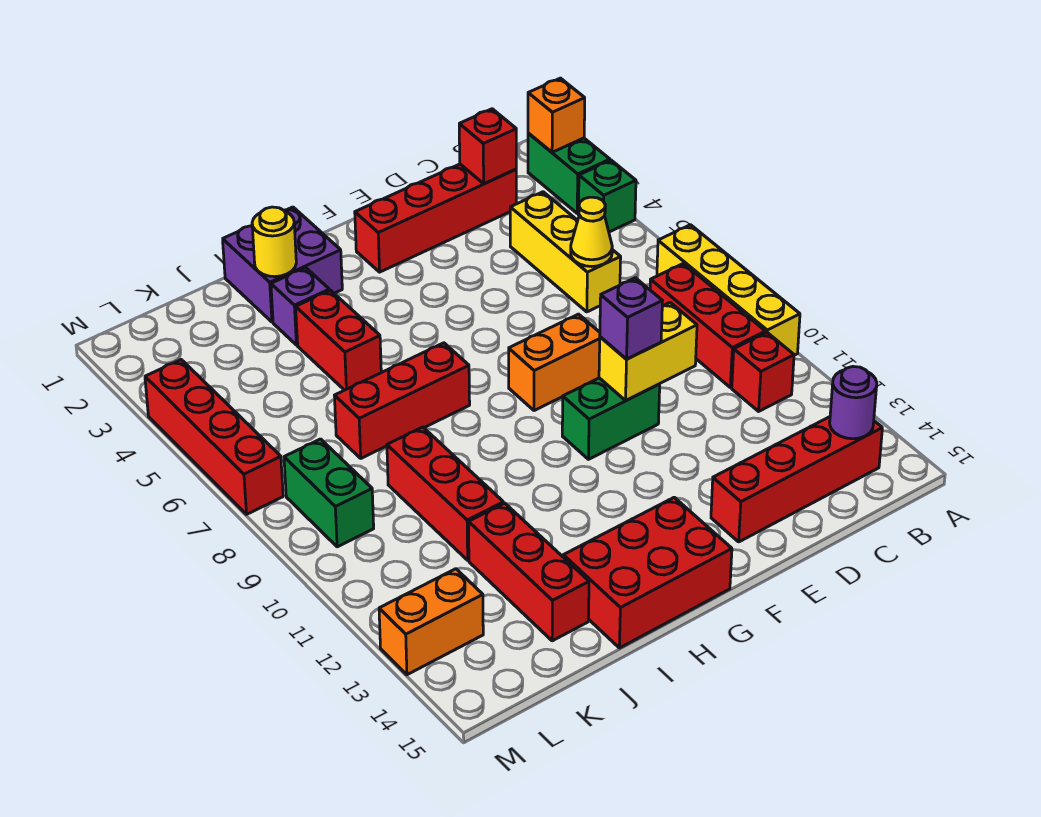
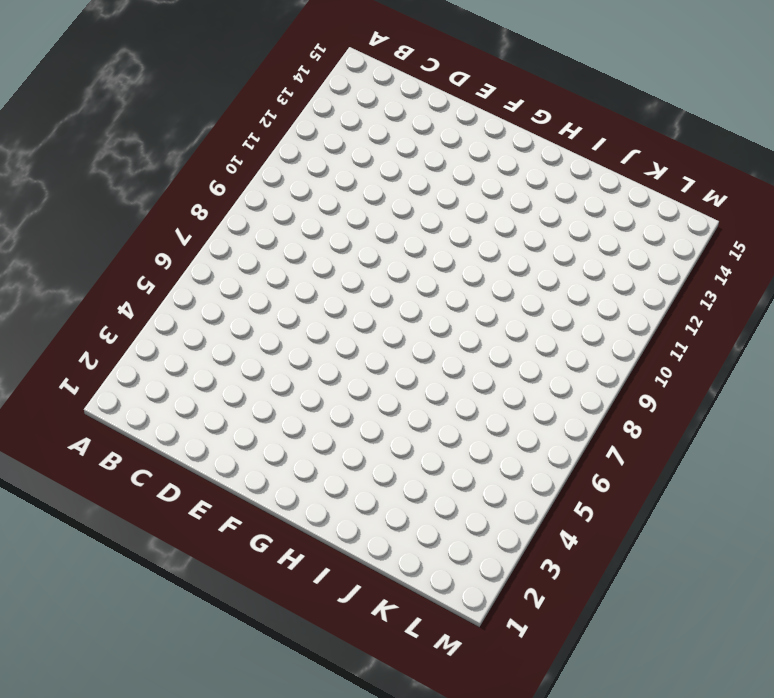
none -> green 1x2 brick [528,133,610,213]
none -> green 1x1 brick [578,160,636,232]
none -> yellow 1x4 brick [657,225,800,355]

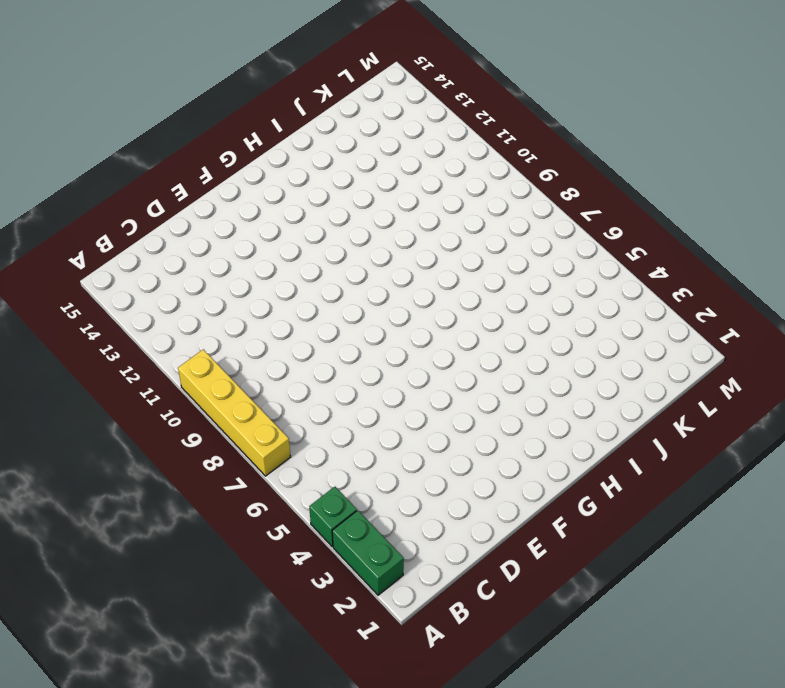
none -> red 1x3 brick [650,263,766,388]
none -> red 1x1 brick [732,332,794,411]
none -> red 1x4 brick [711,417,882,542]

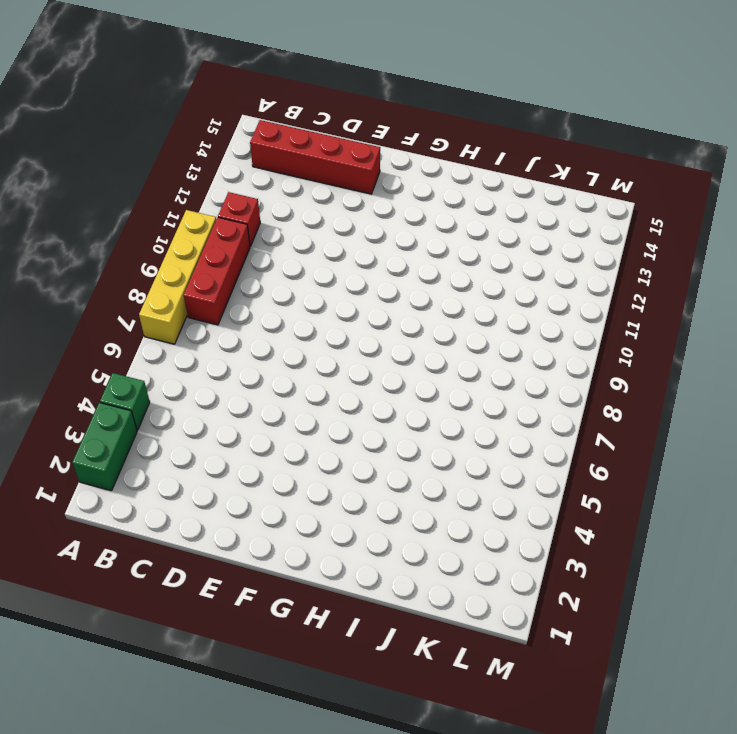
none -> red 1x4 brick [355,164,516,272]
none -> yellow 1x3 brick [510,192,621,312]
none -> orange 1x2 brick [509,314,600,411]

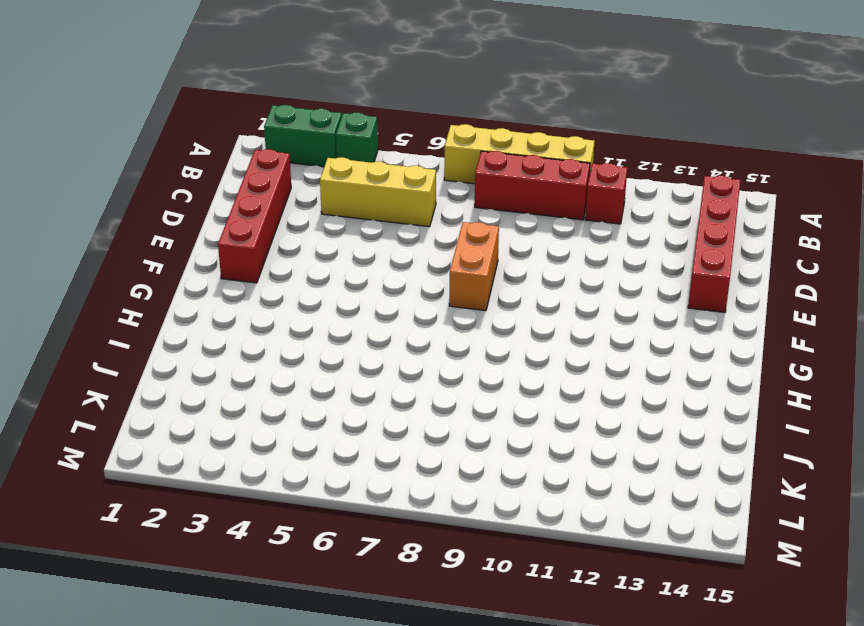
none -> green 1x2 brick [562,378,660,459]
none -> red 2x3 brick [563,497,732,648]
none -> purple 2x2 brick [223,207,342,322]

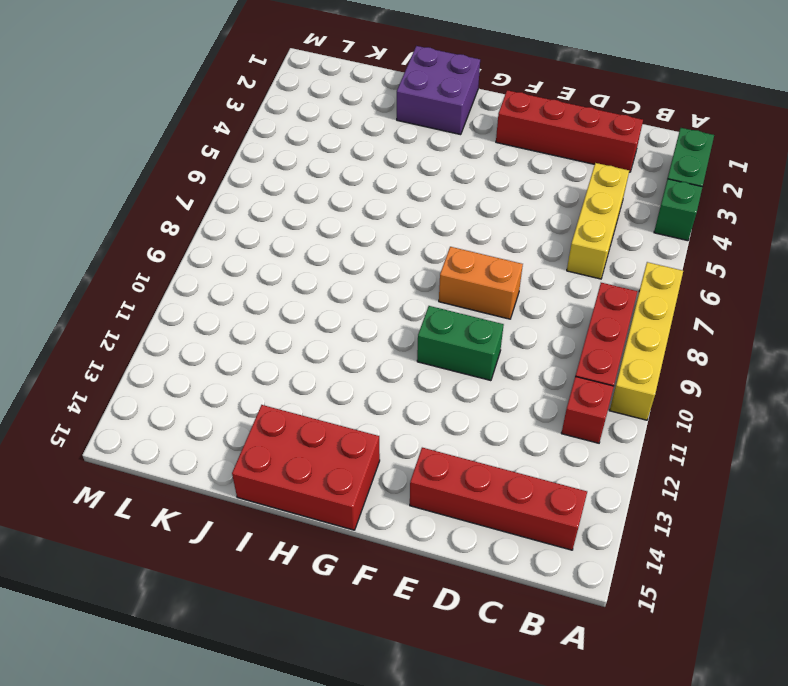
none -> red 1x3 brick [334,343,470,458]
none -> purple 1x1 brick [271,268,329,345]
none -> red 1x2 brick [296,290,381,390]

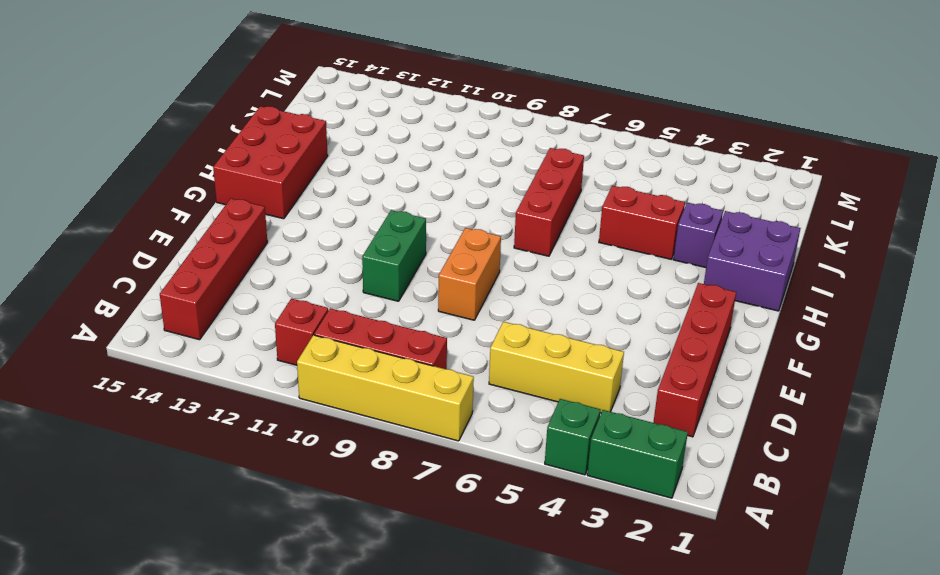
none -> red 1x3 brick [387,427,503,560]
none -> red 1x3 brick [468,503,589,641]
none -> green 1x2 brick [284,439,374,547]

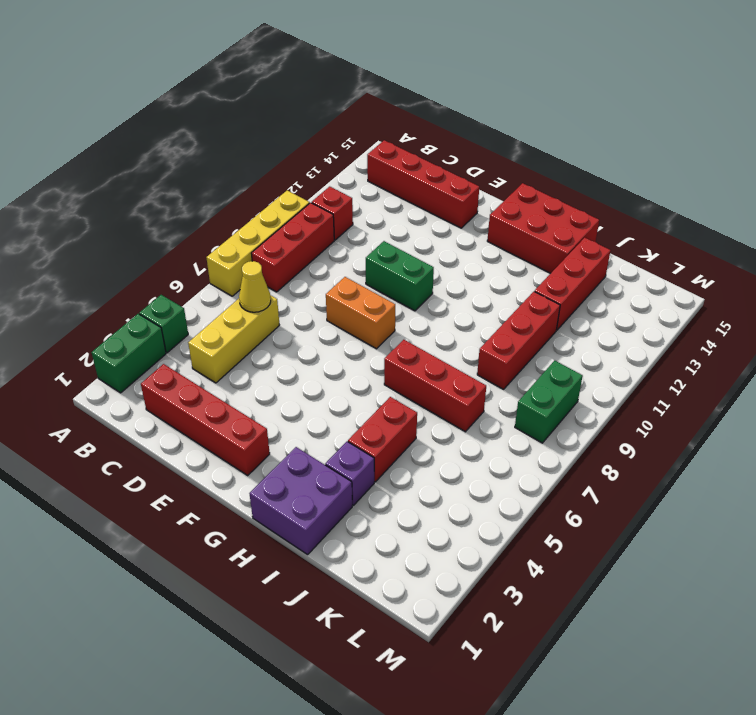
none -> orange 1x2 brick [379,569,483,675]
none -> red 1x4 brick [145,360,283,514]
none -> orange 1x1 brick [528,78,585,152]

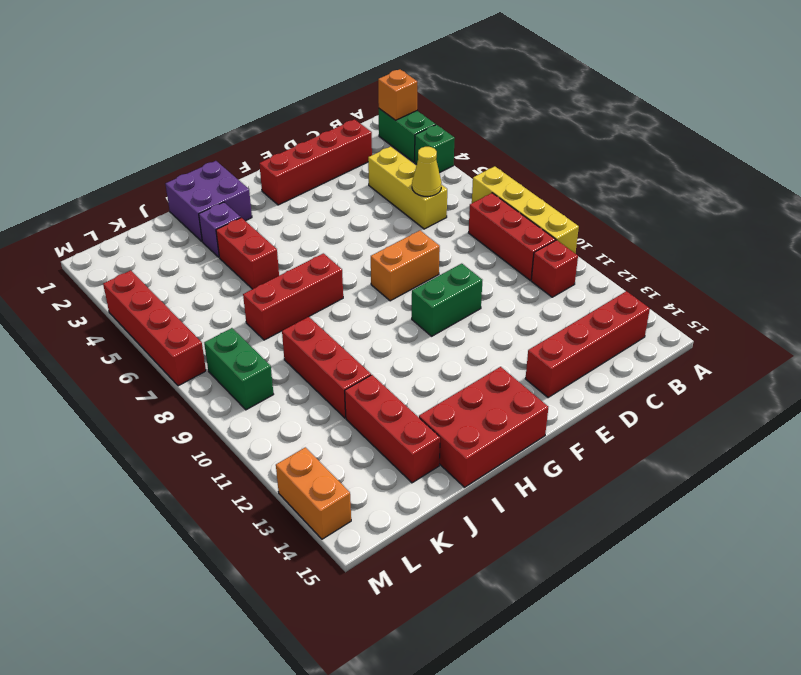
orange 1x2 brick [276,447,351,539] -> orange 1x2 brick turned to [379,569,483,675]
none -> purple 1x1 round brick [830,367,877,439]
none -> red 1x1 brick [459,109,516,184]
none -> yellow 1x2 brick [599,303,697,400]

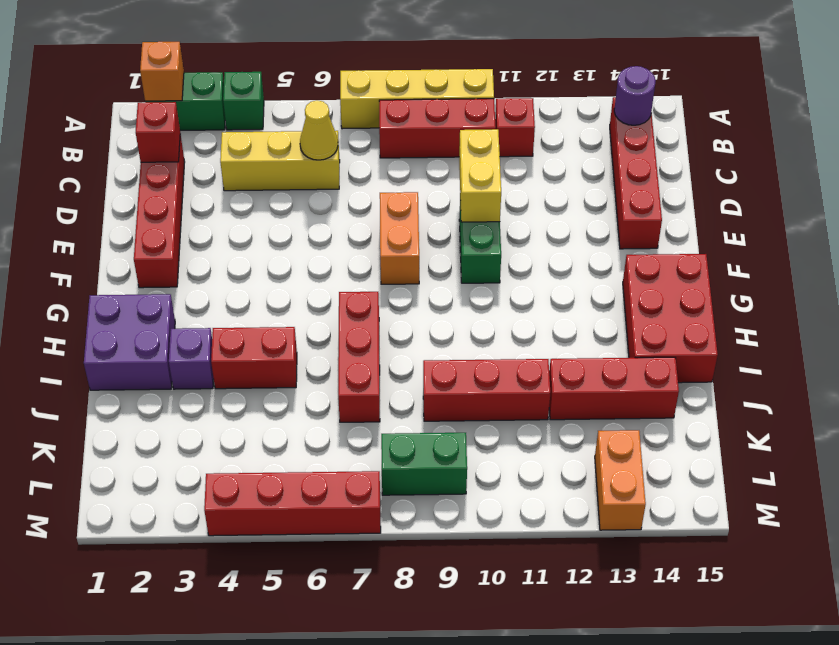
none -> yellow 1x1 round brick [252,207,296,277]
none -> purple 1x1 brick [600,278,662,359]

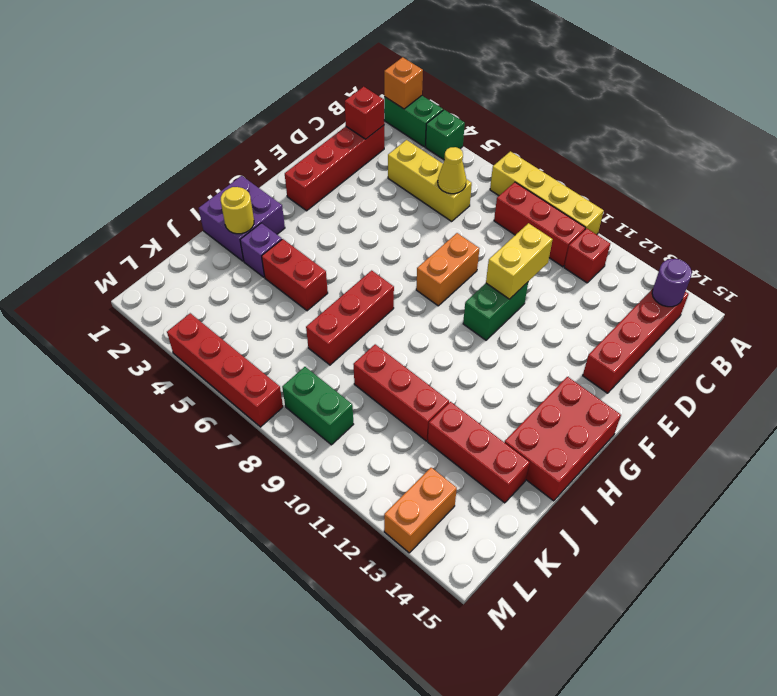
none -> purple 1x1 brick [600,278,662,359]

